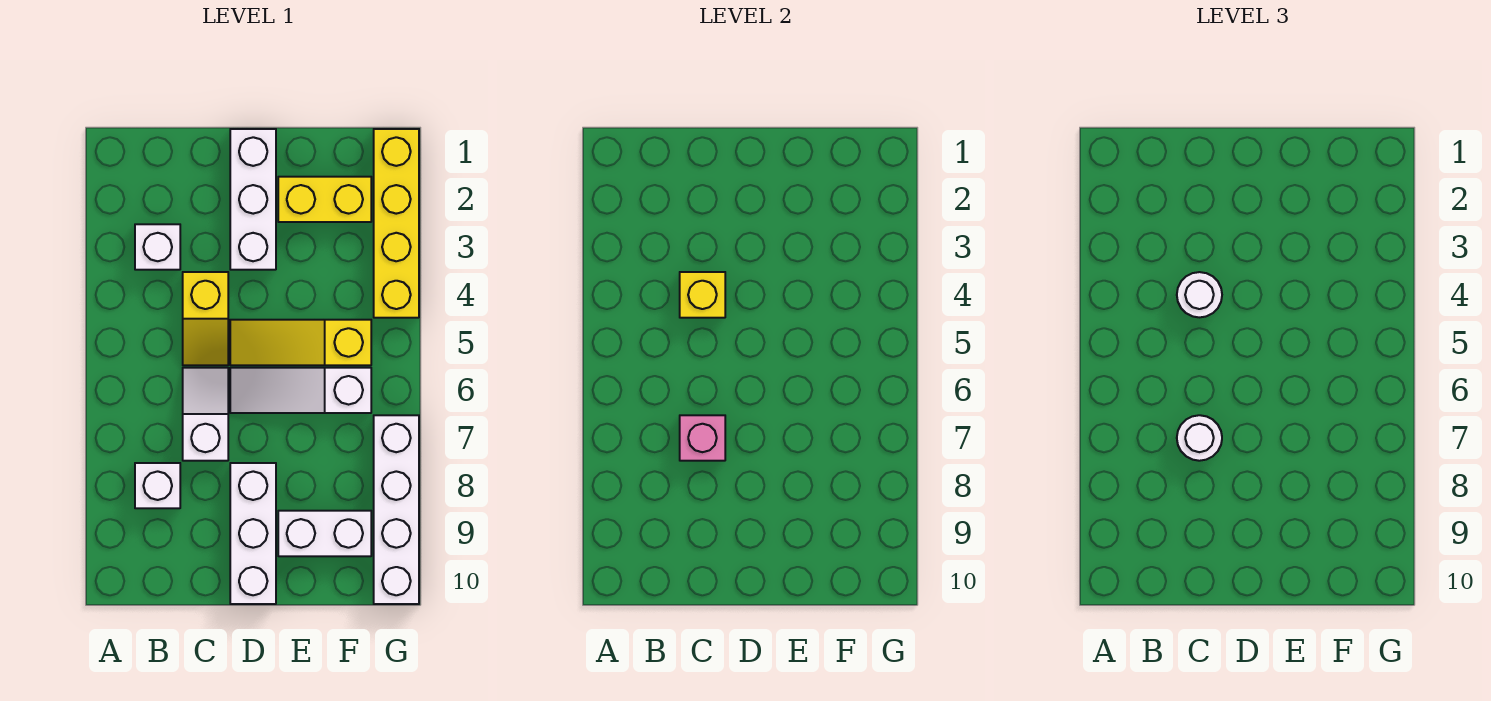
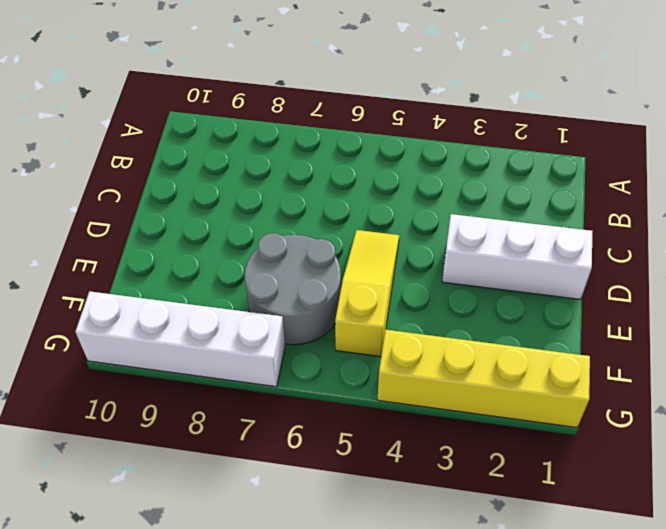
grey 2x2 round brick [245,233,341,345] -> white 1x3 slope [230,368,371,413]
none -> white 1x1 brick [135,224,180,270]
none -> white 1x1 brick [135,463,180,508]
none -> yellow 1x2 slope [183,272,228,365]

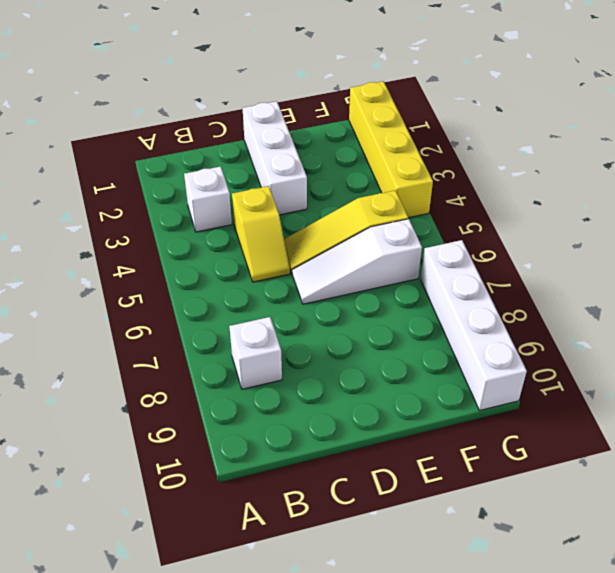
none -> white 1x2 slope [183,368,228,461]
none -> white 1x3 brick [230,463,276,604]
none -> yellow 1x2 brick [278,177,371,222]

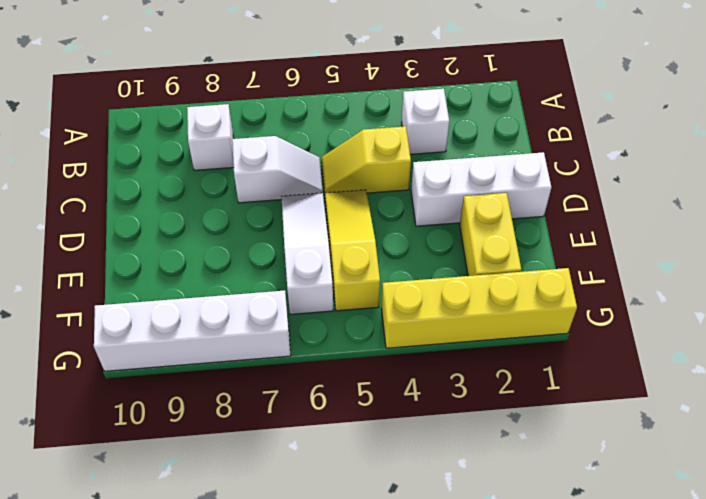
none -> white 1x3 brick [230,463,276,604]
none -> white 1x2 brick [278,511,371,556]
none -> yellow 1x1 brick [680,272,725,318]

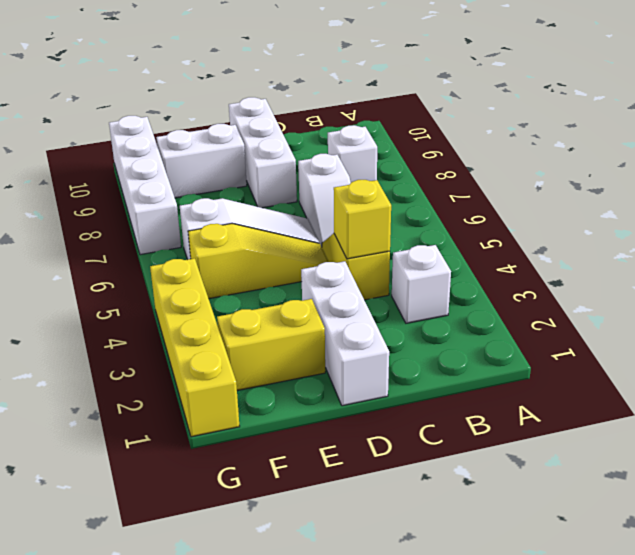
none -> pink 1x1 brick [680,415,725,461]
none -> white 1x1 round brick [1177,272,1222,317]
none -> white 1x1 round brick [1177,415,1222,461]

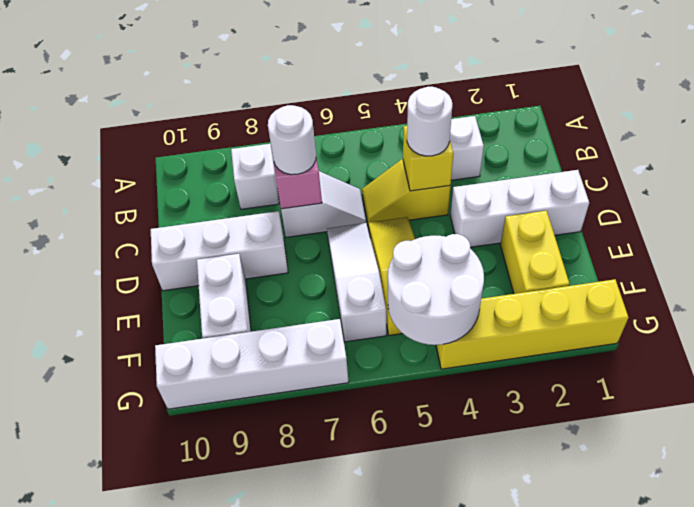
white 2x2 round brick [388,234,484,345] -> none

